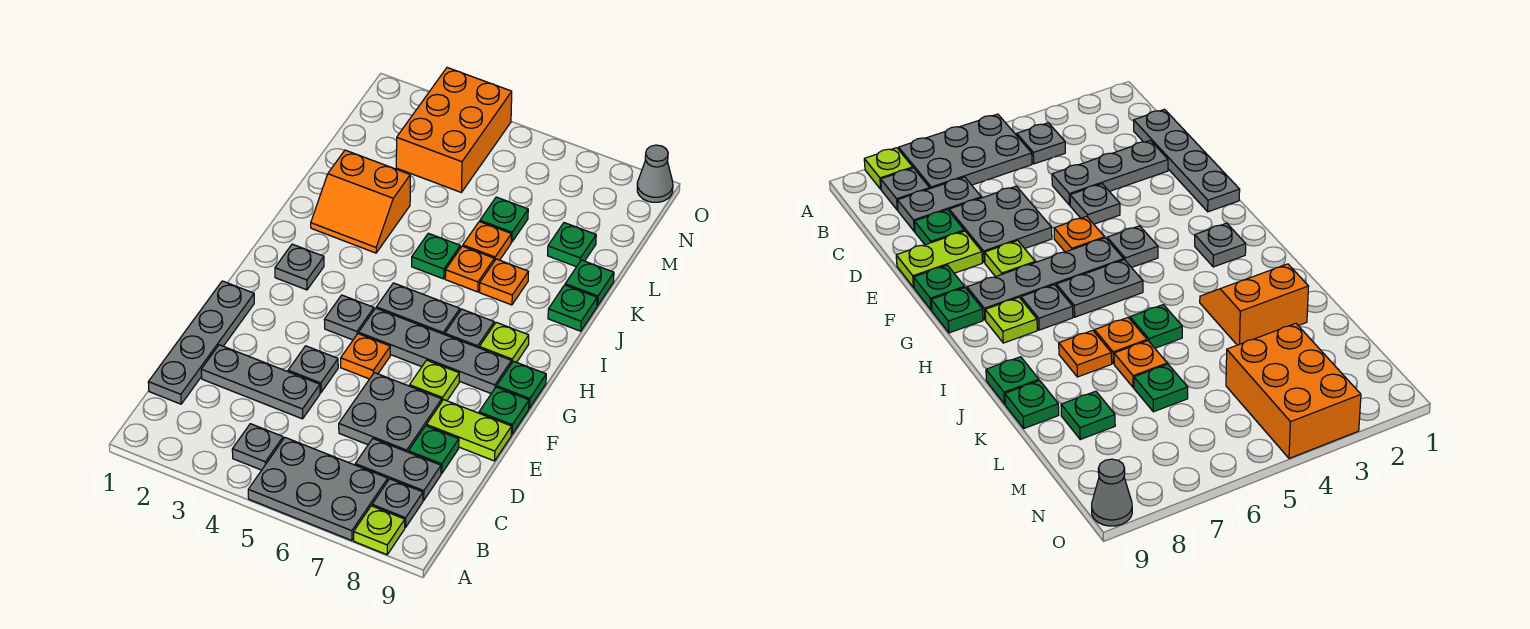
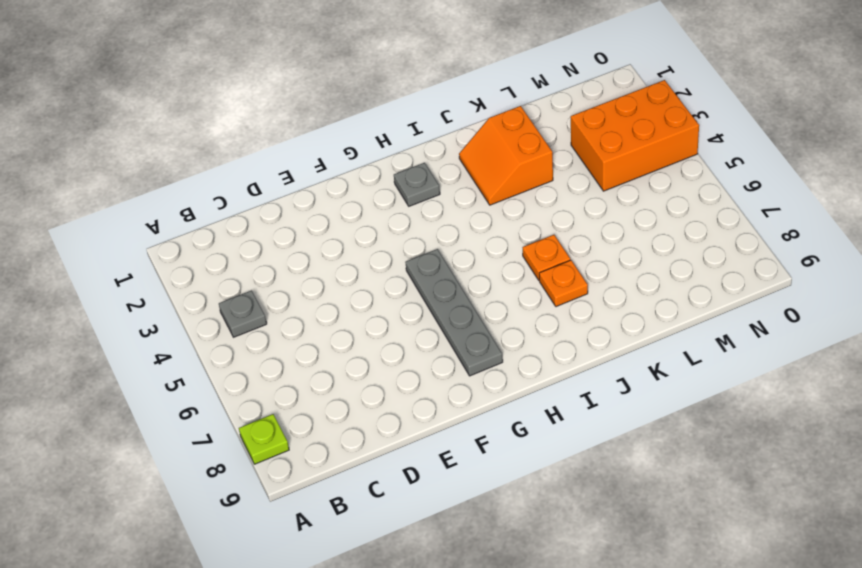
none -> grey 2x3 plate [248,438,388,541]
none -> grey 1x1 plate [372,479,423,528]
none -> grey 1x4 plate [148,281,254,404]
none -> grey 1x2 plate [355,439,441,500]

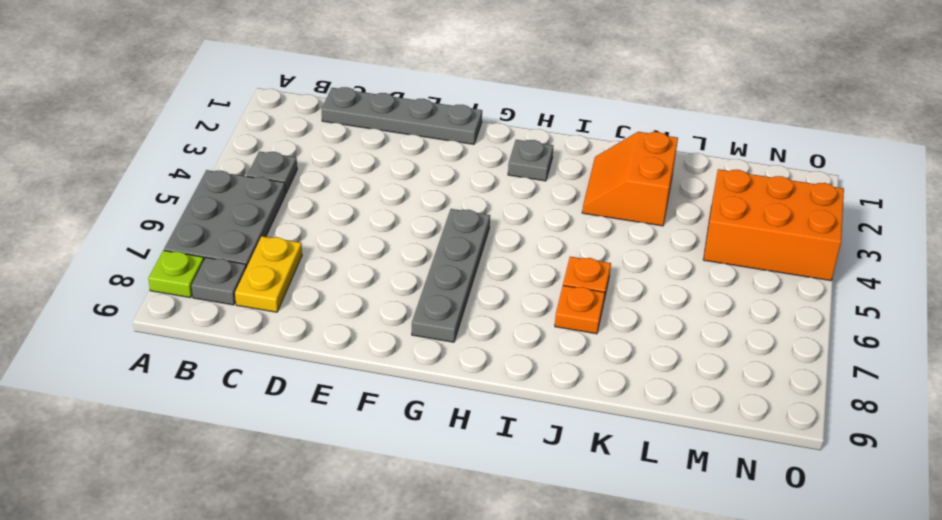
yellow 1x2 plate [235,236,302,312] -> grey 1x2 plate [355,439,441,500]
none -> grey 1x3 plate [201,345,320,419]
none -> grey 2x2 plate [339,373,442,452]
none -> green 1x1 plate [408,426,459,474]
none -> grey 1x1 plate [288,346,338,393]

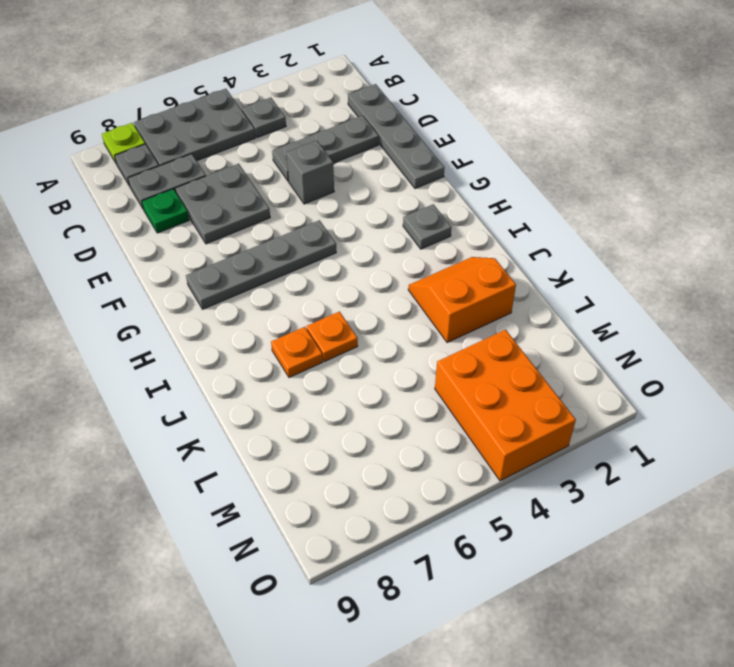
grey 1x1 brick [286,141,334,204] -> grey 1x1 plate [288,346,338,393]
none -> lime 1x2 plate [426,400,512,461]
none -> orange 1x1 plate [341,334,390,379]
none -> lime 1x1 plate [410,360,459,401]
none -> green 1x1 plate [479,387,529,434]

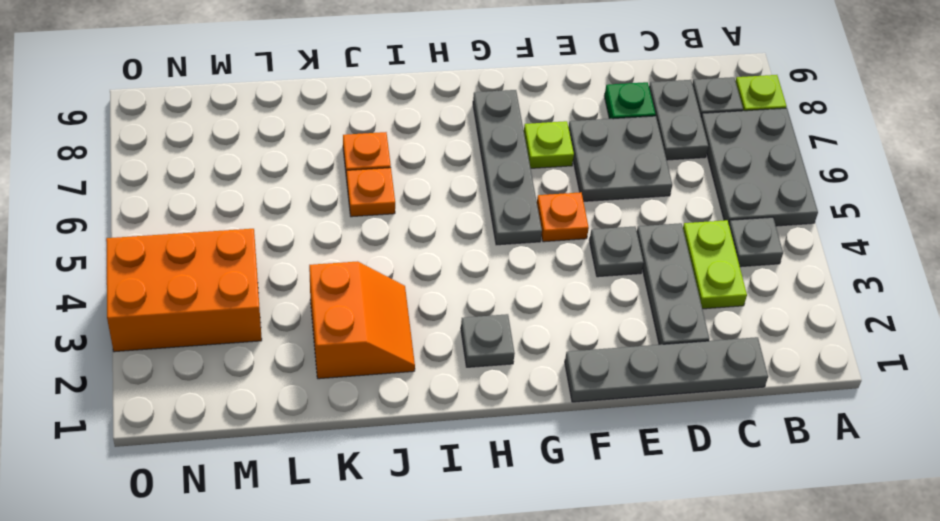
lime 1x2 plate [683,220,747,309] -> lime 1x2 plate moved to [426,400,512,461]
none -> green 1x1 plate [479,387,529,434]
none -> grey 1x1 plate [324,295,374,340]
none -> green 1x1 plate [497,361,546,408]
none -> grey 1x2 plate [376,283,460,335]

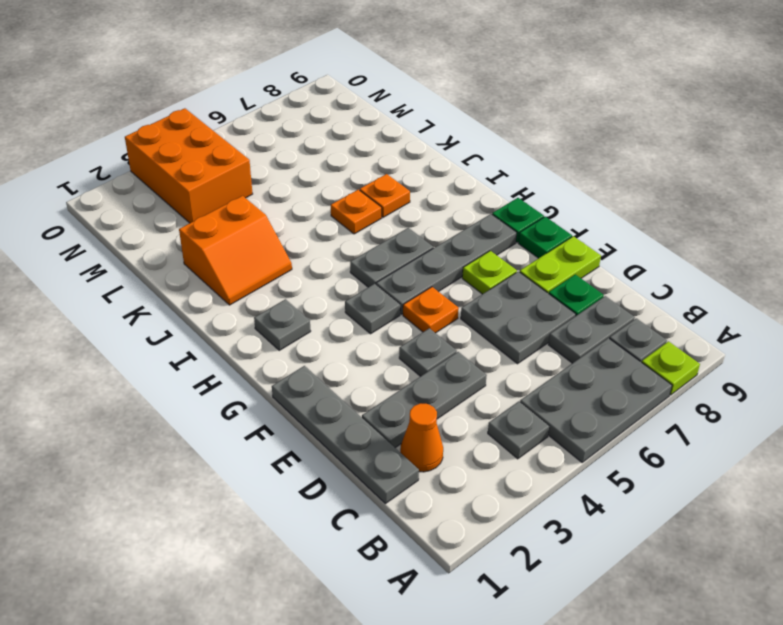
orange 1x1 cone [400,403,443,472] -> none
none -> grey 1x1 plate [445,309,494,348]
none -> lime 1x1 plate [479,322,529,363]
none -> green 1x1 plate [412,233,460,279]
none -> green 1x1 plate [548,285,597,331]

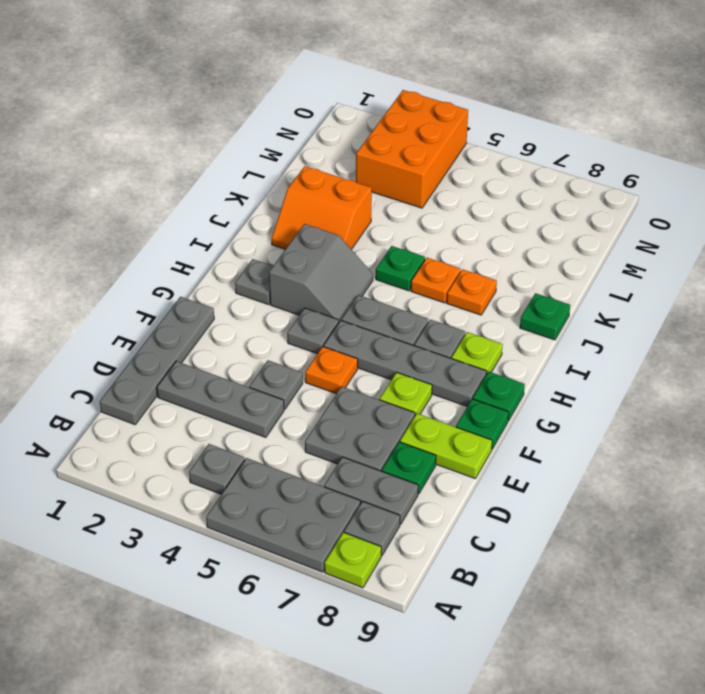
grey 2x2 slope [269,224,373,322] -> none
none -> orange 1x1 plate [463,222,511,261]
none -> green 1x1 plate [565,260,614,306]
none -> green 1x1 plate [480,197,528,242]
none -> green 1x1 plate [548,223,596,267]

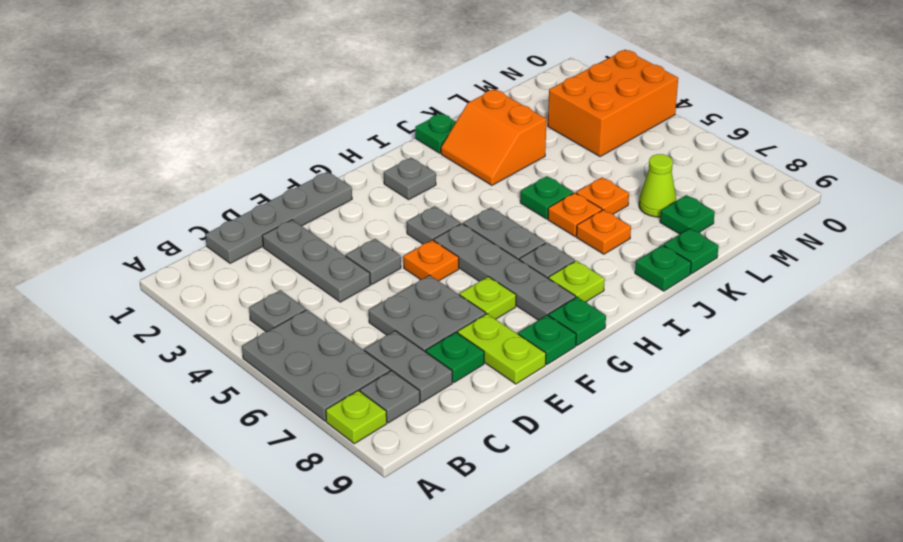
green 1x1 plate [415,113,456,153] -> green 1x1 plate moved to [480,197,528,242]
lime 1x1 cone [639,154,676,217] -> none
none -> grey 1x1 cone [637,145,673,202]

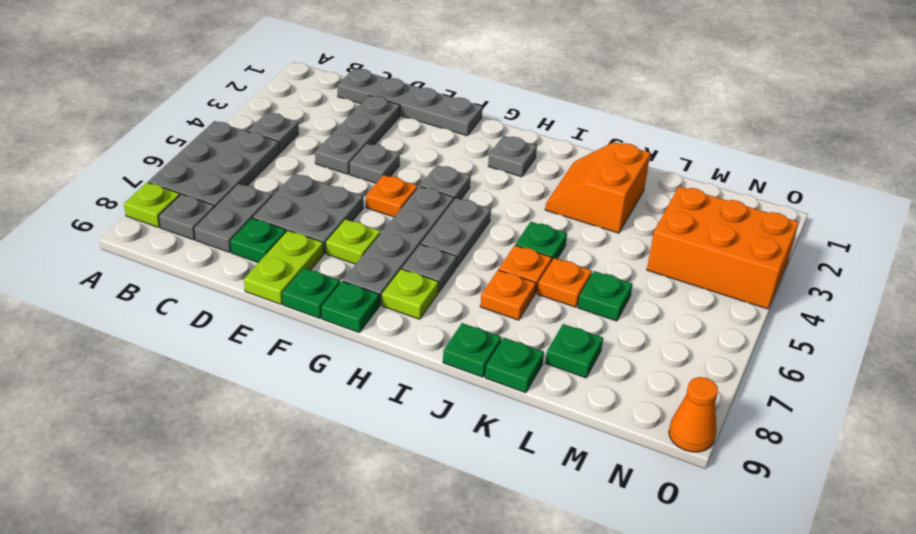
orange 1x1 cone [669,377,718,452] -> grey 1x1 cone [637,145,673,202]

